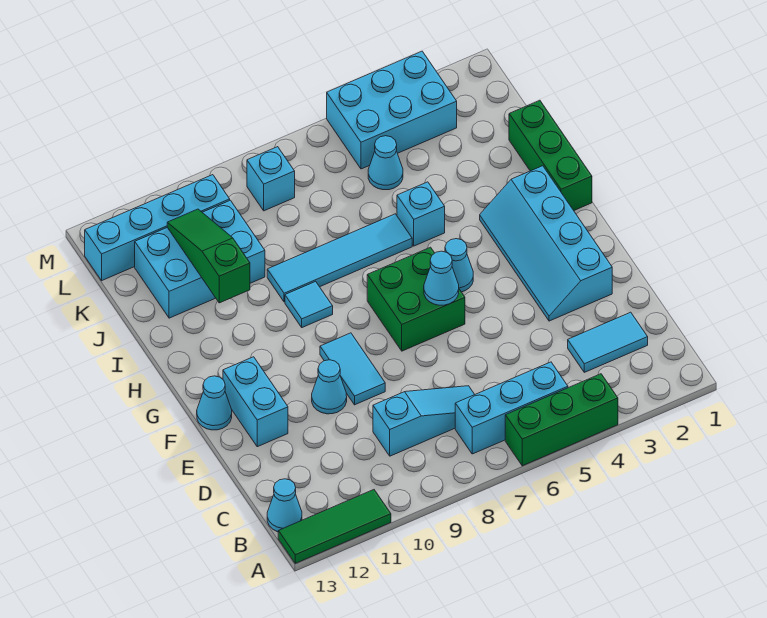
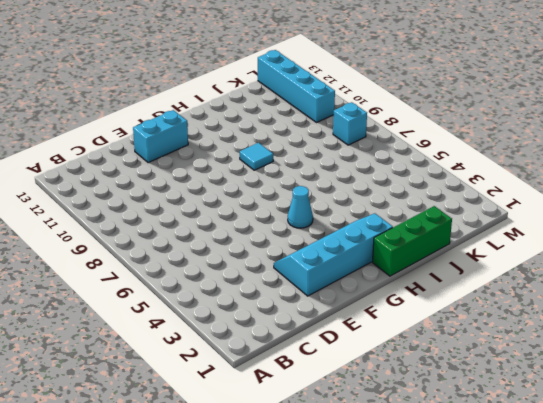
none -> green 1x3 brick [505,374,618,466]
none -> green 1x3 tile [278,490,391,563]
none -> cyan 1x3 brick [455,362,568,454]

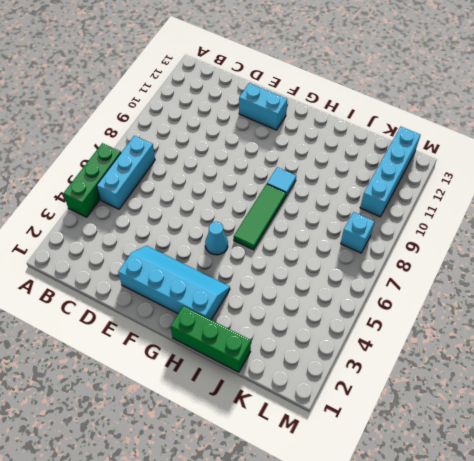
green 1x3 tile [234,184,286,250] -> green 1x3 tile moved to [278,490,391,563]
none -> cyan 1x1 cone [267,479,302,532]
none -> cyan 1x2 tile [568,312,648,372]
none -> cyan 1x3 slope [373,386,475,456]

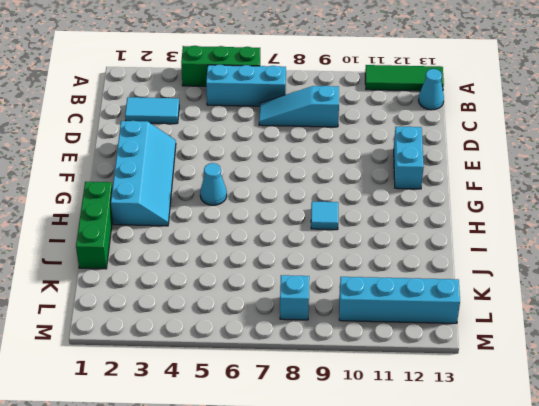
none -> cyan 1x2 tile [320,333,385,405]
none -> cyan 1x1 cone [312,360,347,414]
none -> green 2x2 brick [367,247,465,351]

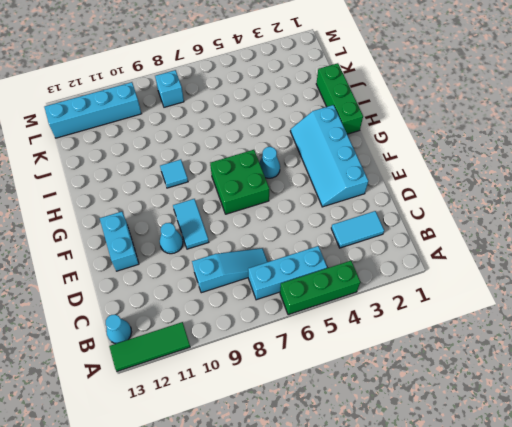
none -> cyan 1x1 cone [197,376,232,430]
none -> cyan 1x1 brick [397,182,445,246]
none -> cyan 1x4 tile [267,214,412,302]

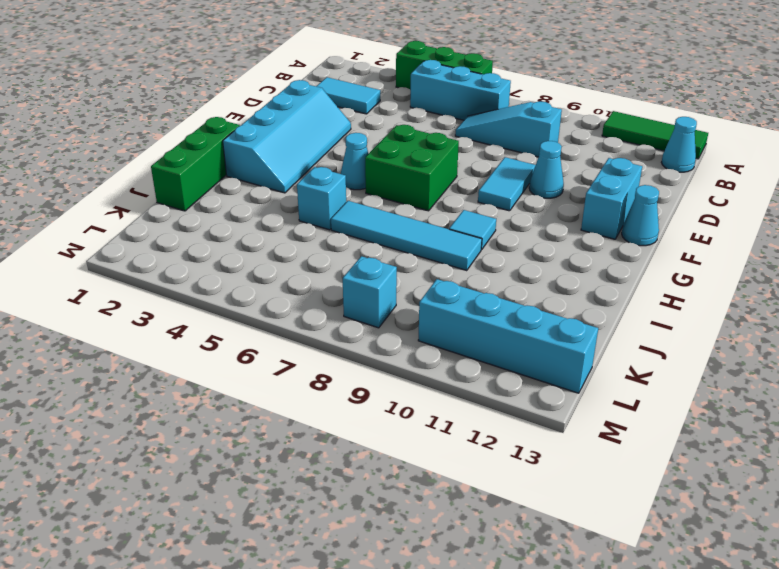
none -> cyan 2x3 brick [135,200,265,318]
none -> cyan 1x1 cone [368,136,403,190]
none -> cyan 2x3 brick [327,51,457,169]

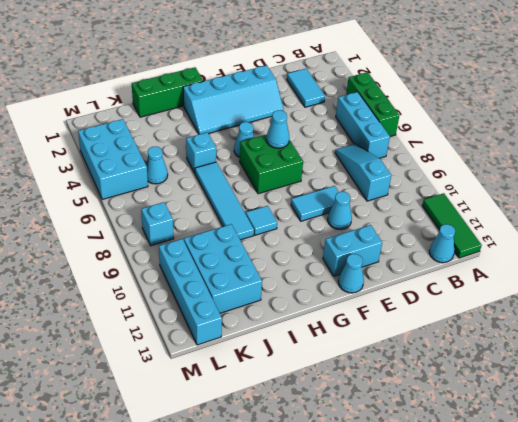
none -> green 1x3 slope [167,209,250,303]

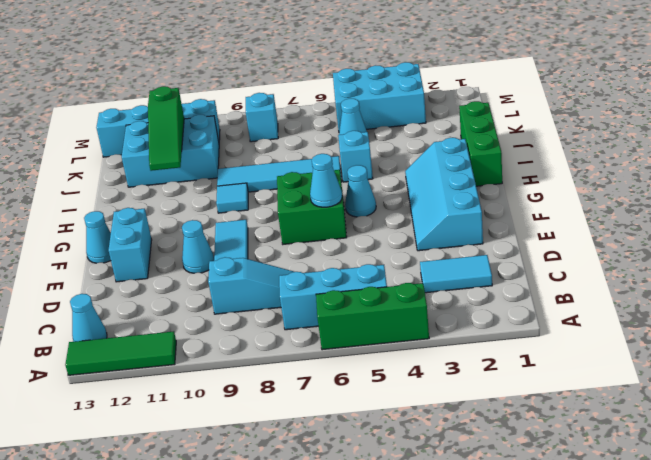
green 1x3 slope [148,86,184,171] -> green 1x3 slope turned to [167,209,250,303]

